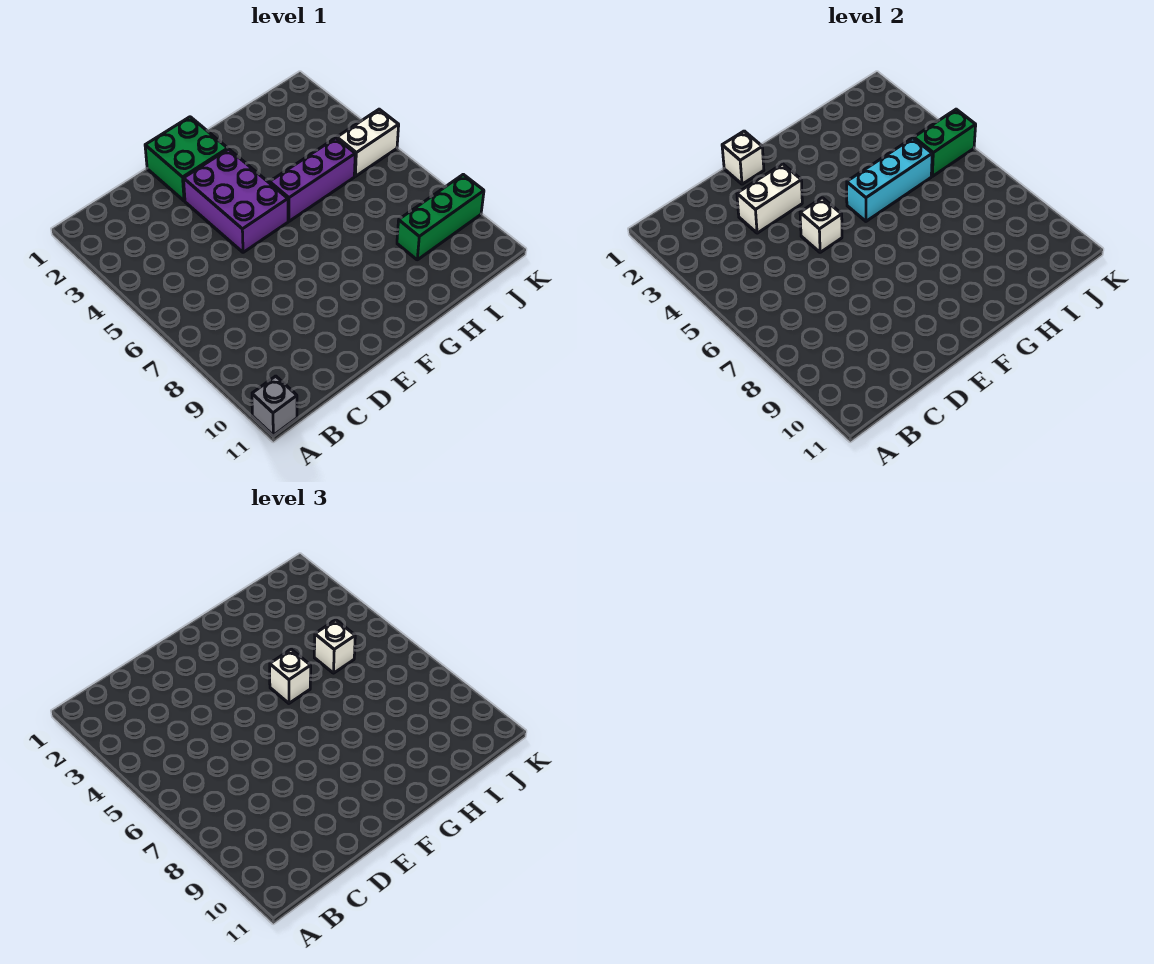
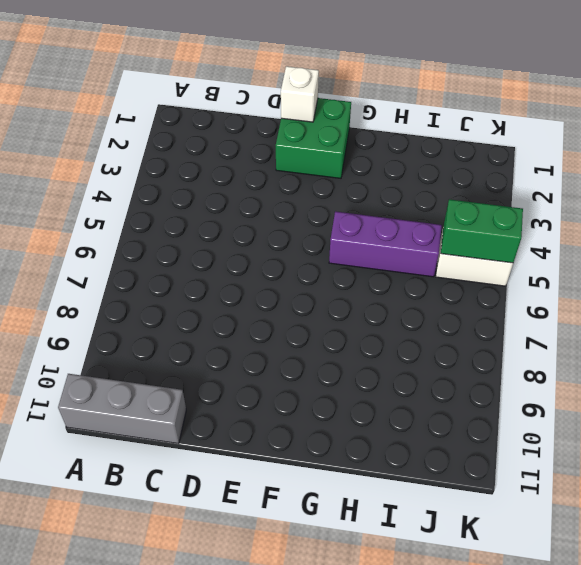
grey 1x3 brick [58,374,186,444] -> grey 1x1 brick [252,376,297,435]
none -> purple 2x3 brick [184,149,288,252]
none -> green 1x3 brick [397,174,484,260]
none -> white 1x2 brick [737,164,802,233]

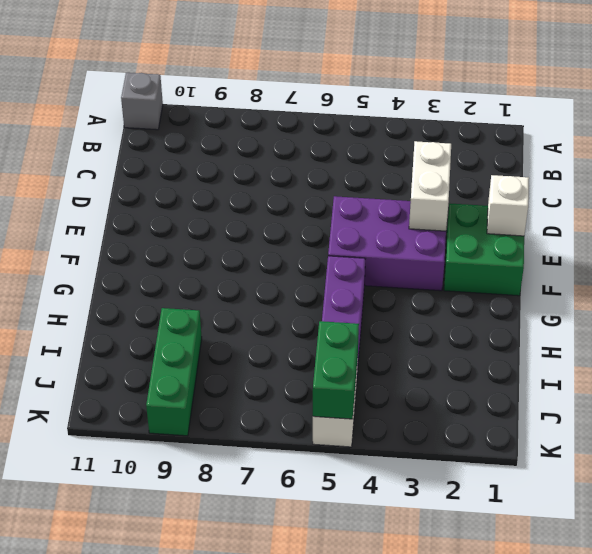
none -> white 1x1 brick [800,198,842,252]
none -> cyan 1x3 brick [847,138,932,221]
none -> white 1x1 brick [270,649,311,703]

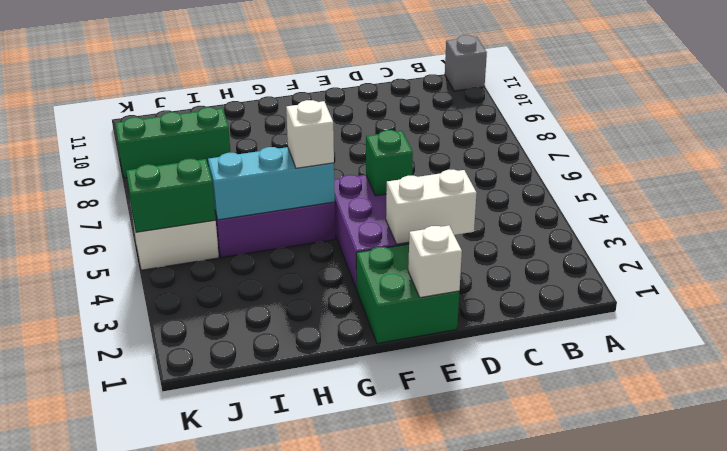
green 1x1 brick [366,130,413,196] -> white 1x1 brick [800,198,842,252]
none -> white 1x1 brick [314,620,355,673]

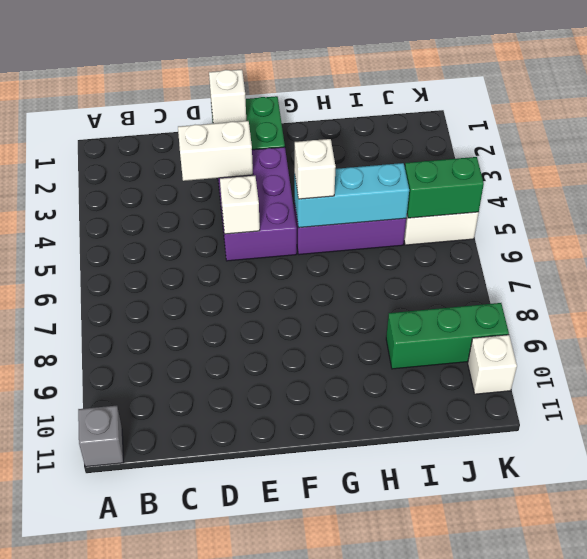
white 1x1 brick [468,335,517,394] -> white 1x1 brick moved to [314,620,355,673]

